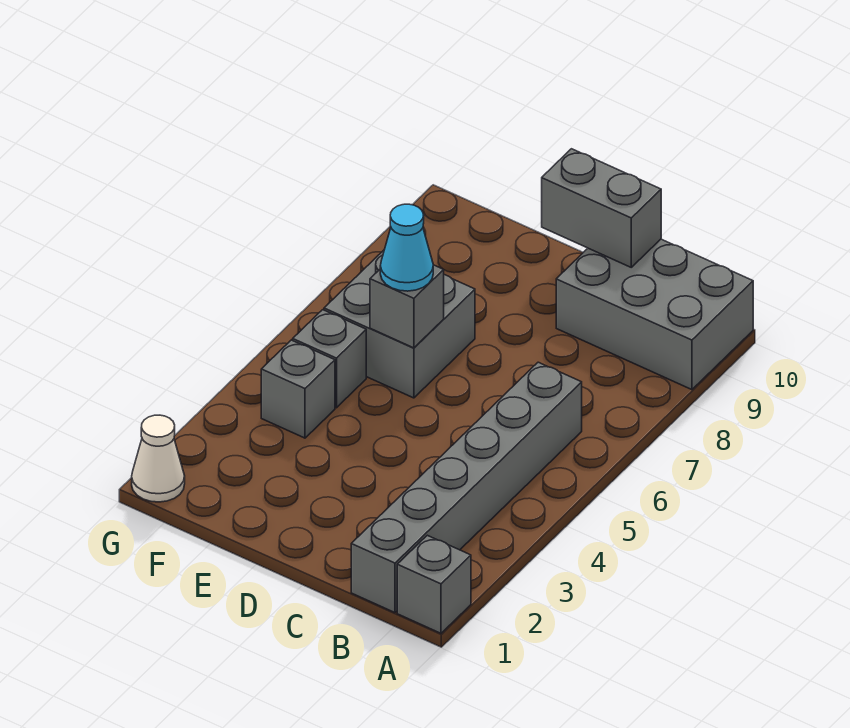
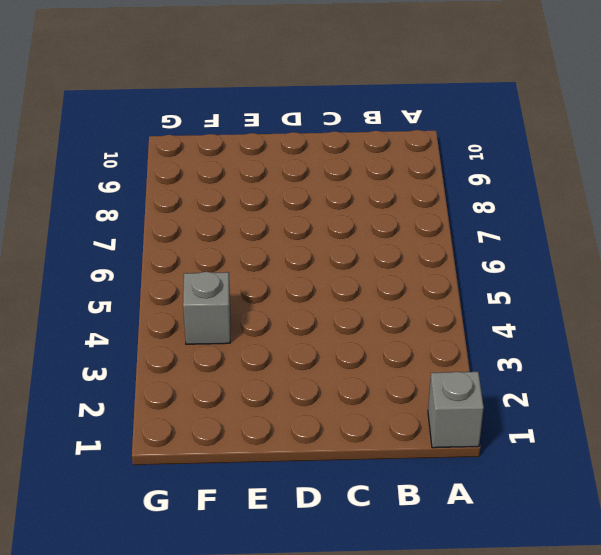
none -> grey 2x3 brick [556,239,753,390]
none -> grey 1x6 brick [351,362,582,613]

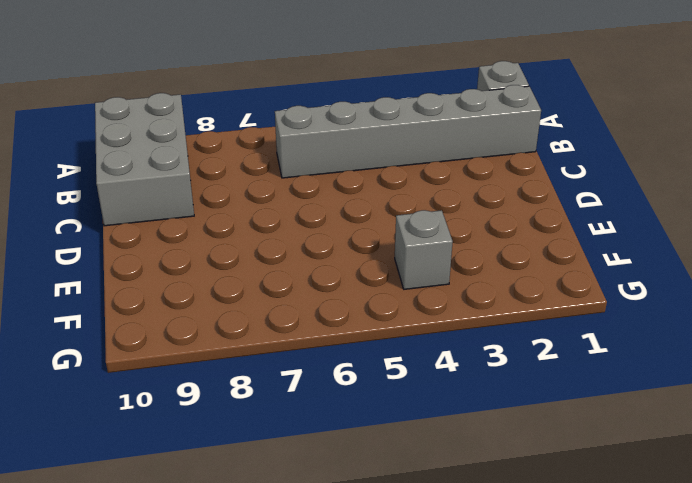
none -> grey 2x2 brick [324,250,475,398]
none -> grey 1x1 brick [293,310,366,408]

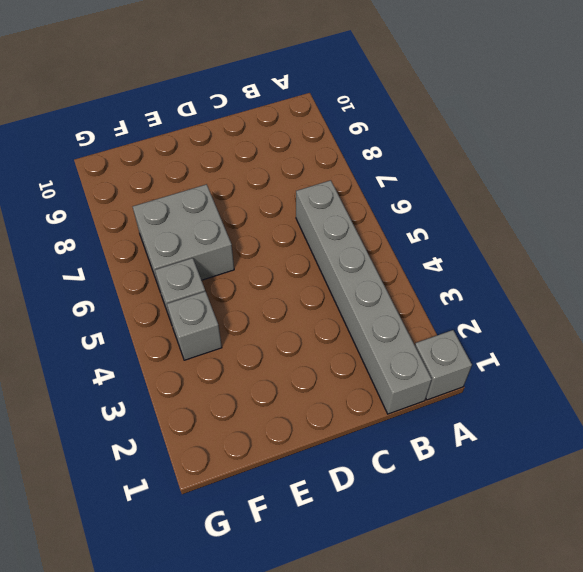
none -> grey 2x3 brick [556,239,753,390]
none -> white 1x1 cone [132,415,185,502]

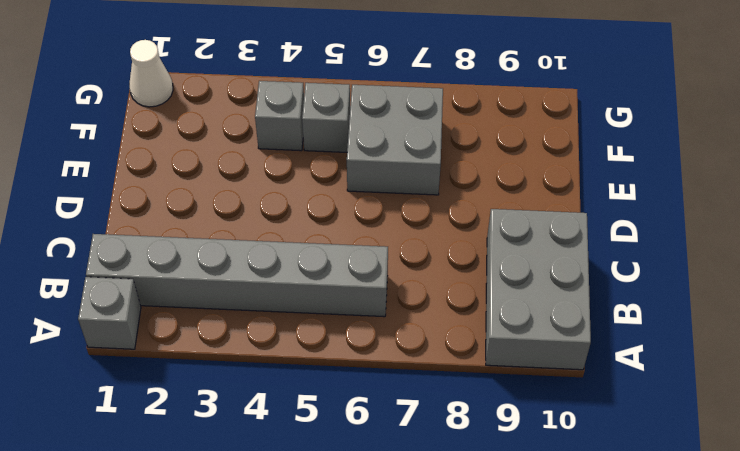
none -> grey 1x2 brick [542,149,661,267]
none -> grey 1x1 brick [370,265,444,348]

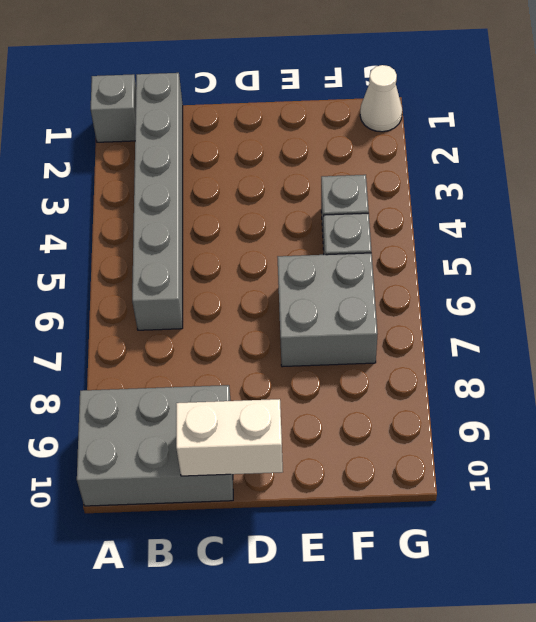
white 1x2 brick [176,399,283,476] -> grey 1x2 brick [542,149,661,267]
none -> grey 1x1 brick [370,265,444,348]
none -> cyan 1x1 cone [380,204,433,291]

